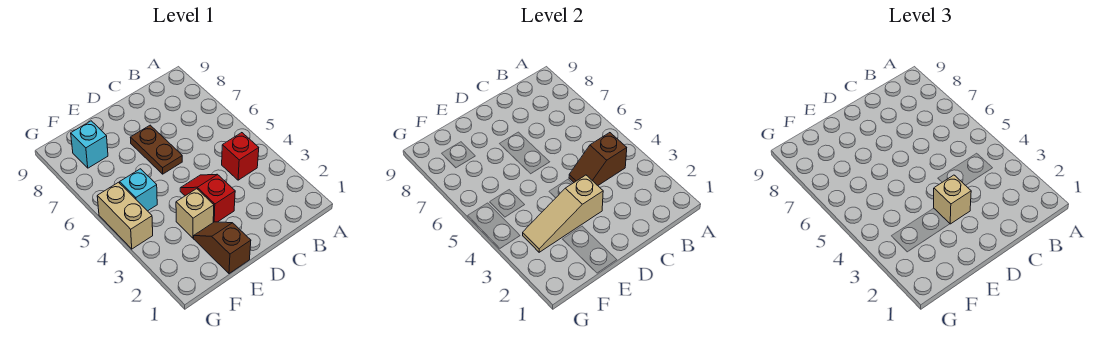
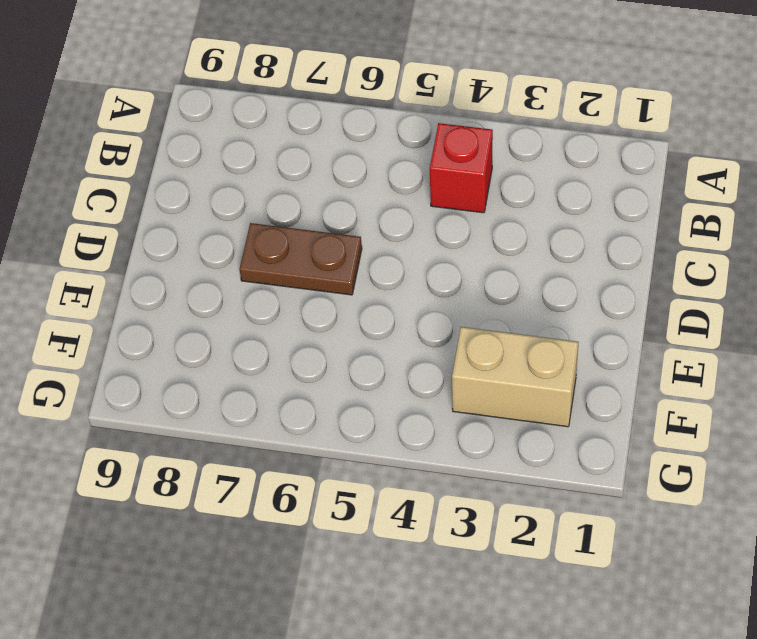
tan 1x2 brick [452,327,578,427] -> tan 1x2 brick moved to [97,182,153,249]
none -> red 1x2 slope [180,174,235,222]
none -> brown 1x2 slope [194,222,251,274]

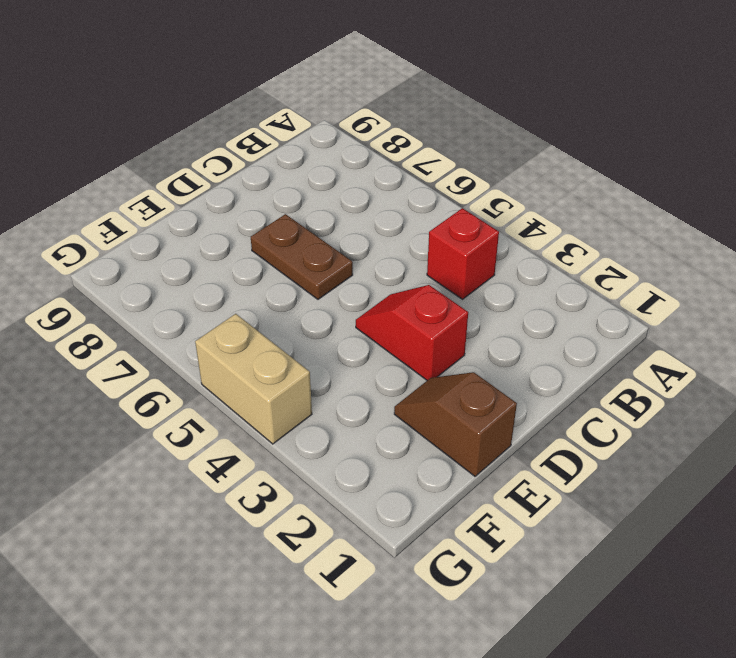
none -> tan 1x1 brick [176,189,214,238]
none -> cyan 1x1 brick [120,169,157,211]

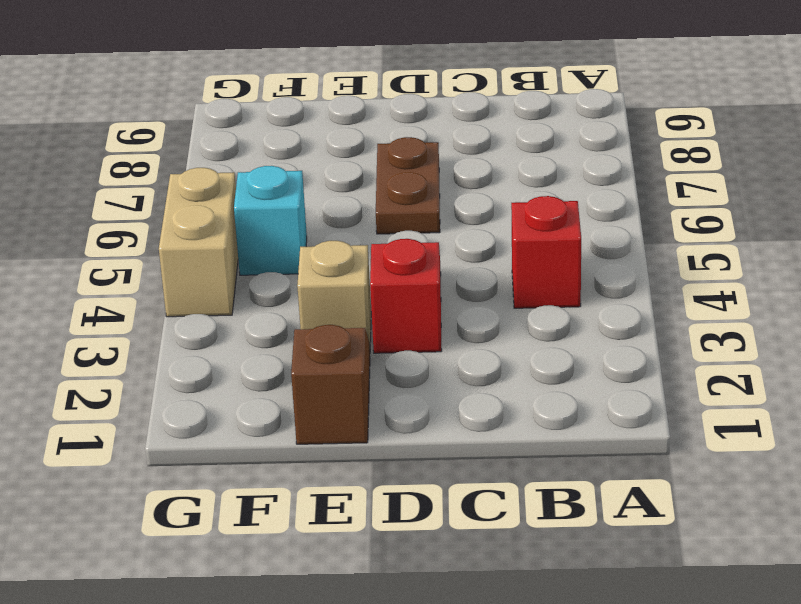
none -> cyan 1x1 brick [71,121,108,168]
none -> brown 1x2 slope [569,133,627,185]

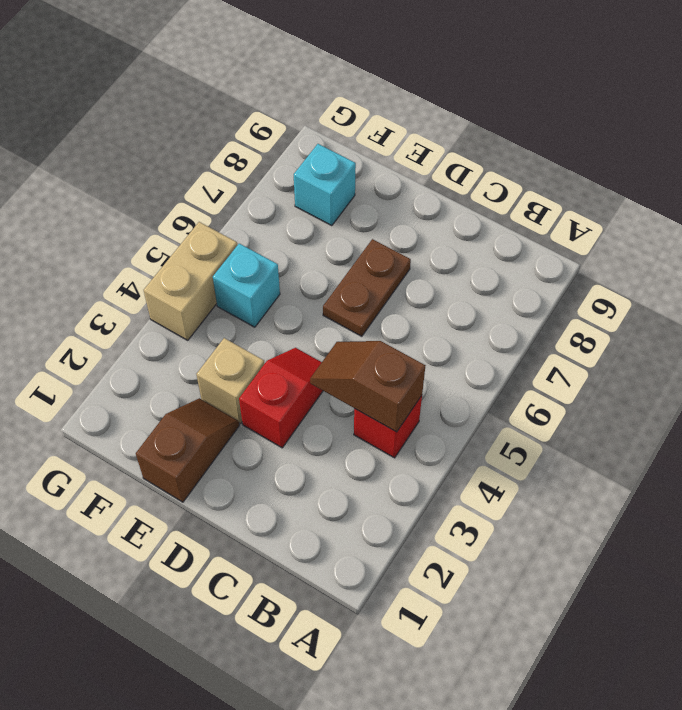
none -> tan 1x3 slope [523,175,603,252]
none -> tan 1x1 brick [934,175,971,224]

